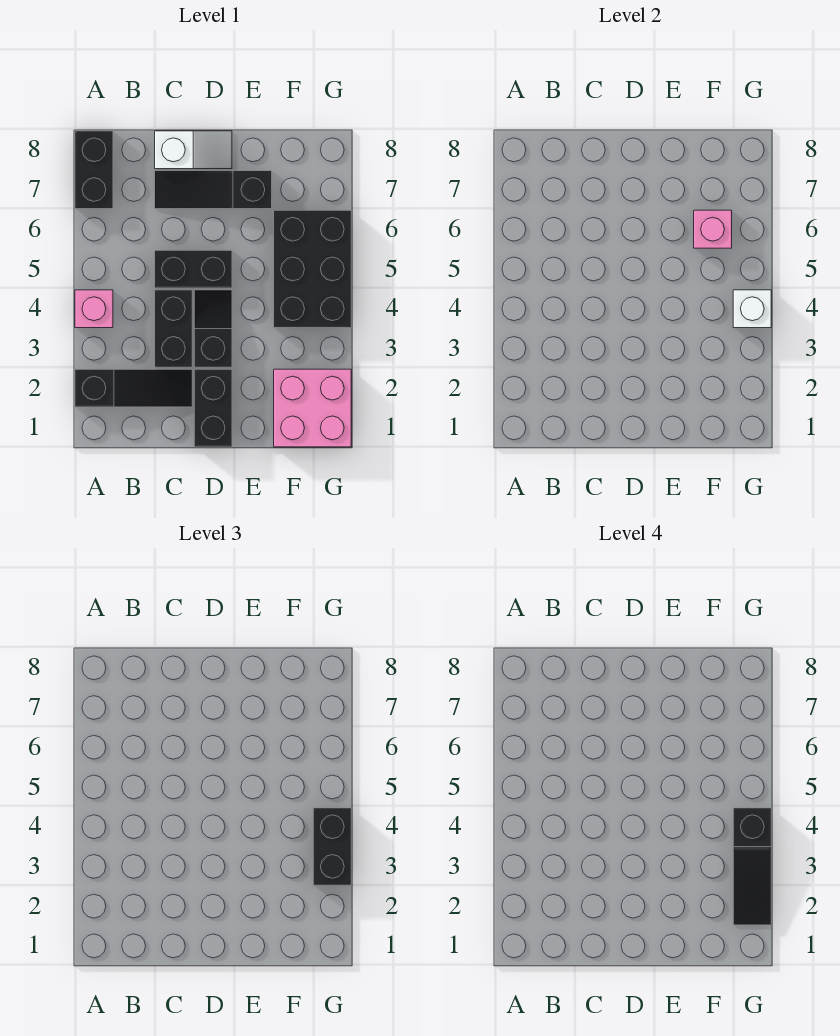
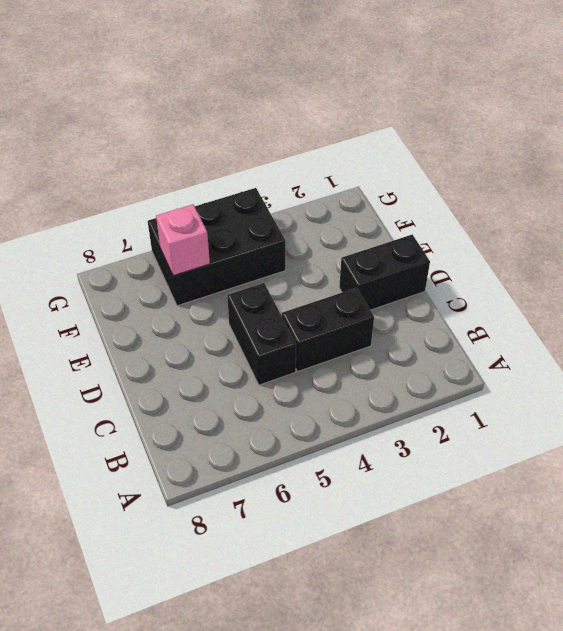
none -> black 1x3 slope [75,369,192,407]
none -> pink 1x1 brick [75,290,113,328]
none -> black 1x2 brick [75,131,113,209]

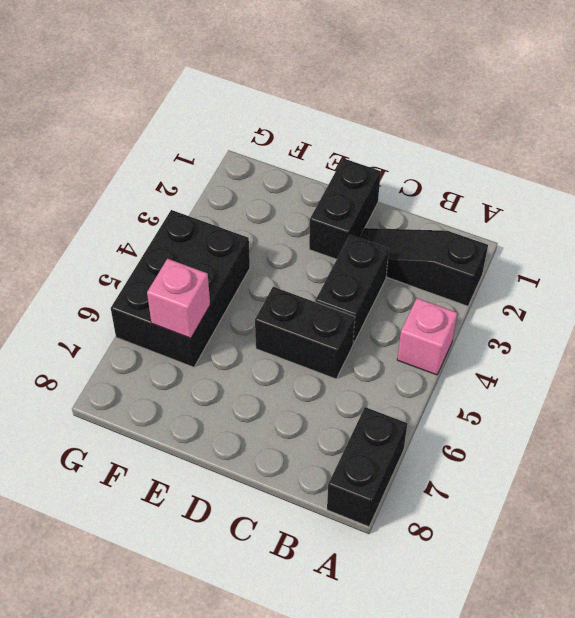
none -> black 1x3 slope [155,171,272,209]
none -> white 1x2 slope [155,131,232,169]
none -> black 1x2 slope [194,290,232,367]

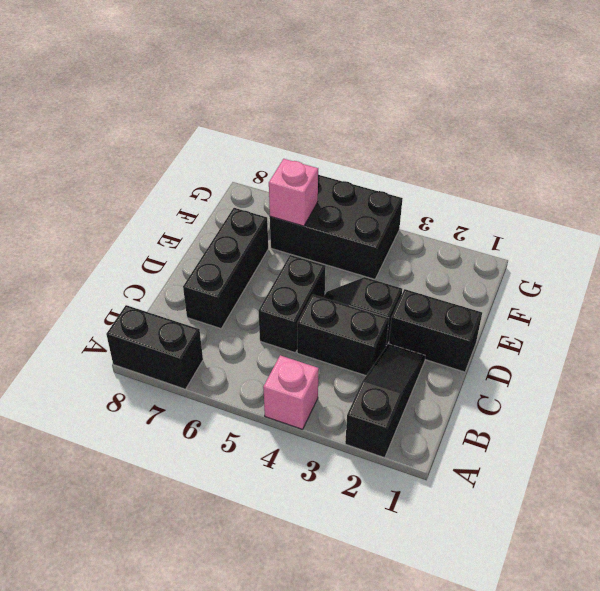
black 1x3 brick [183,208,268,329] -> black 1x3 slope [155,171,272,209]
none -> white 1x2 slope [155,131,232,169]
none -> pink 2x2 brick [274,369,351,447]
none -> white 1x1 brick [733,290,771,328]

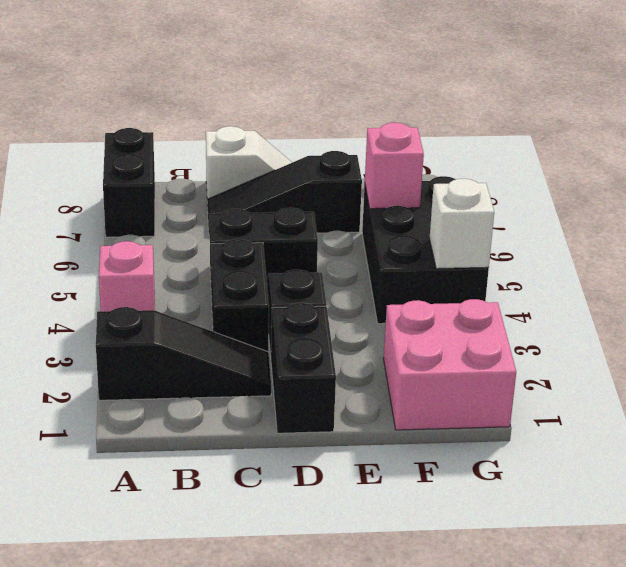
none -> black 1x2 brick [313,808,351,885]
none -> black 1x3 slope [733,808,771,925]

